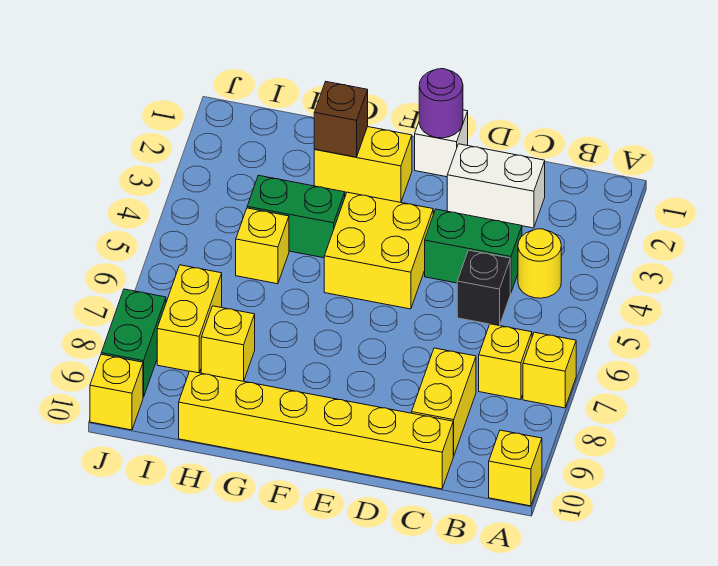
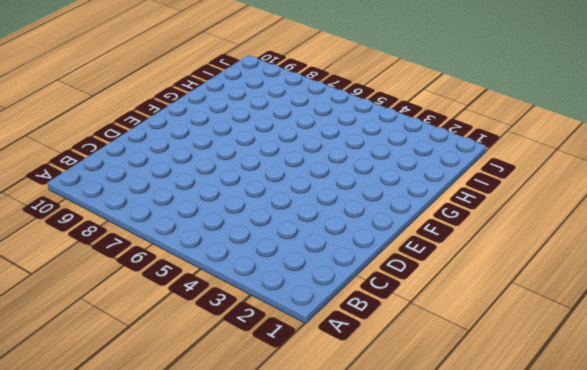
none -> yellow 1x1 brick [523,332,576,408]
none -> yellow 1x1 brick [489,430,542,506]
none -> yellow 1x1 round brick [518,229,561,298]

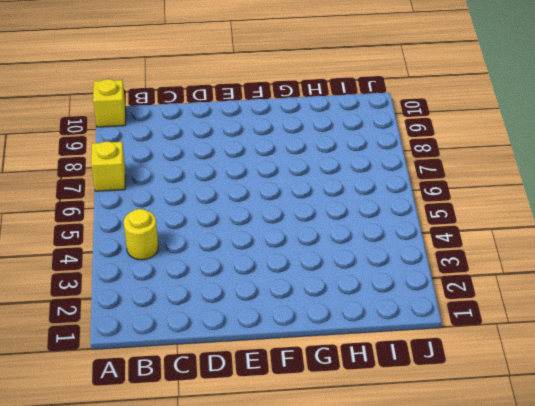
none -> yellow 1x1 brick [479,324,532,400]
none -> white 1x2 brick [447,144,545,228]
none -> green 1x2 brick [425,209,522,293]

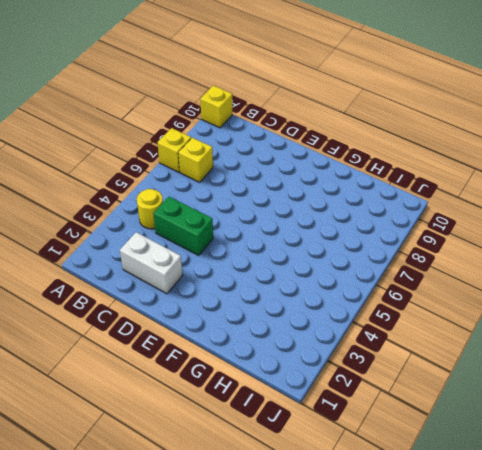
none -> black 1x1 brick [457,250,510,326]
none -> yellow 1x2 brick [412,348,476,456]
none -> yellow 1x6 brick [179,371,453,489]

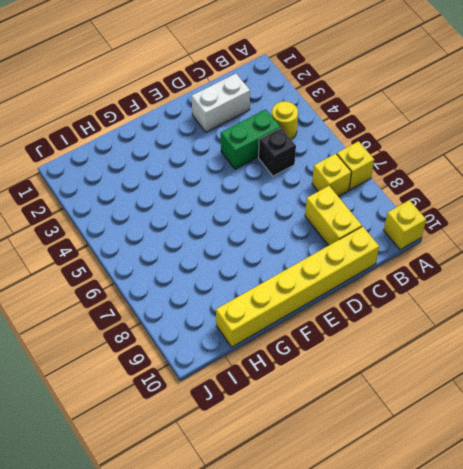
none -> white 1x1 brick [415,110,468,177]
none -> yellow 2x2 brick [324,192,433,309]
none -> yellow 1x2 brick [314,127,412,202]

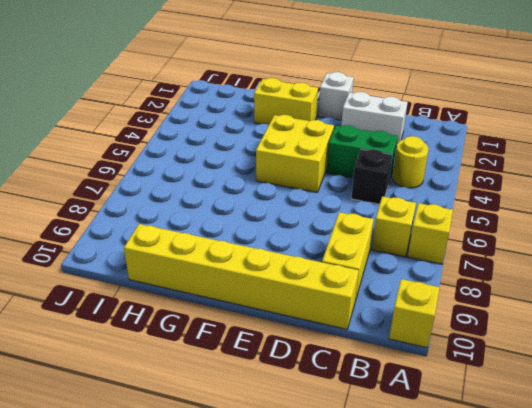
none -> green 1x2 brick [247,175,345,258]
none -> yellow 1x1 brick [236,208,289,284]
none -> yellow 1x1 brick [201,306,255,381]

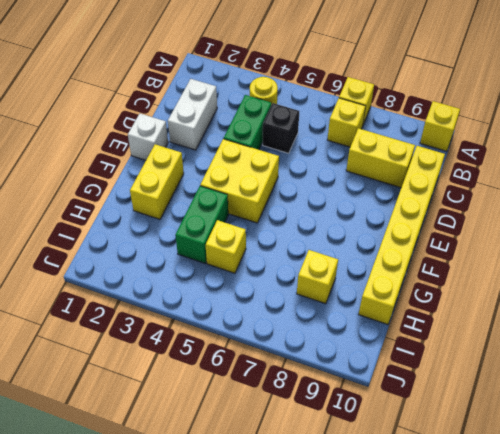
none -> yellow 1x2 brick [157,265,222,373]
none -> green 1x2 brick [101,289,166,397]
none -> yellow 1x1 brick [90,354,143,430]

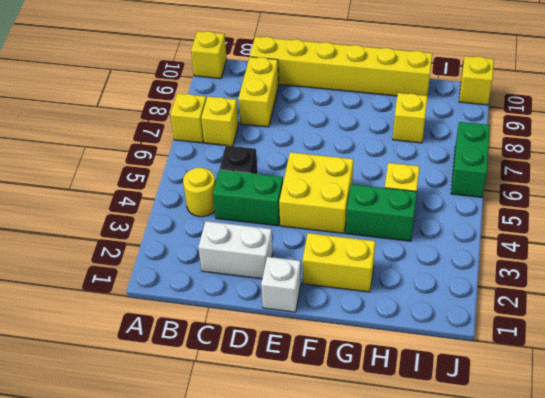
green 1x2 brick [451,122,490,197] -> green 1x2 brick moved to [101,289,166,397]
none -> yellow 1x2 brick [157,265,222,373]
none -> purple 1x1 round brick [419,69,463,138]
none -> brown 1x1 brick [314,82,368,157]

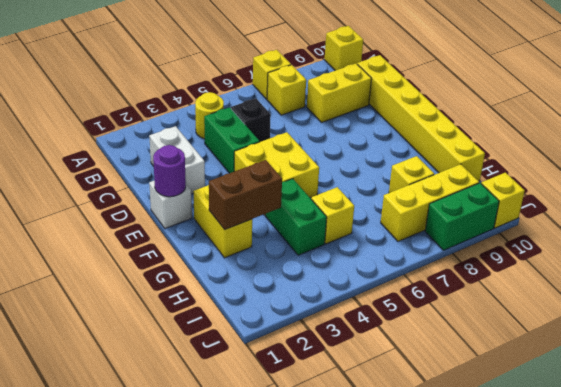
brown 1x2 brick [209,160,282,230] -> brown 1x1 brick [314,82,368,157]
yellow 1x3 brick [381,164,479,241] -> yellow 1x2 brick [157,265,222,373]

